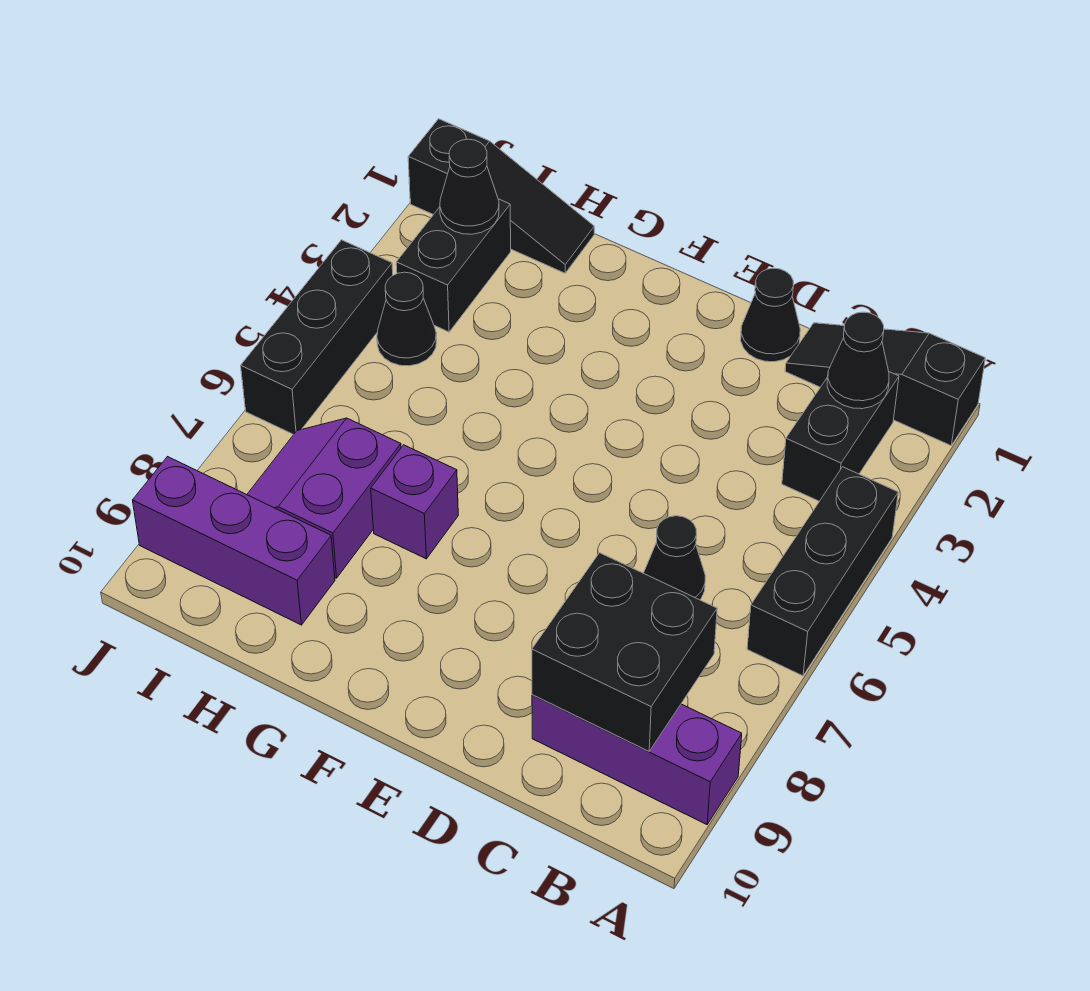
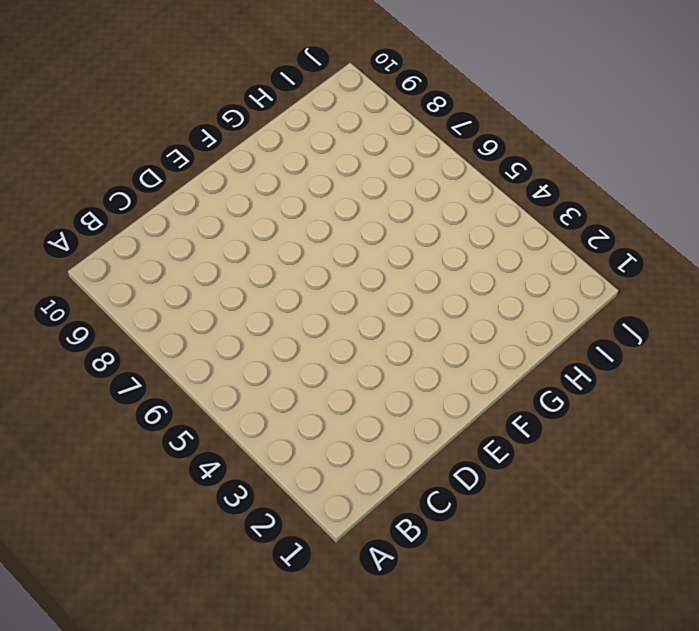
none -> black 1x3 slope [785,323,985,445]
none -> black 1x3 brick [747,467,898,676]
none -> purple 1x3 brick [532,695,742,824]

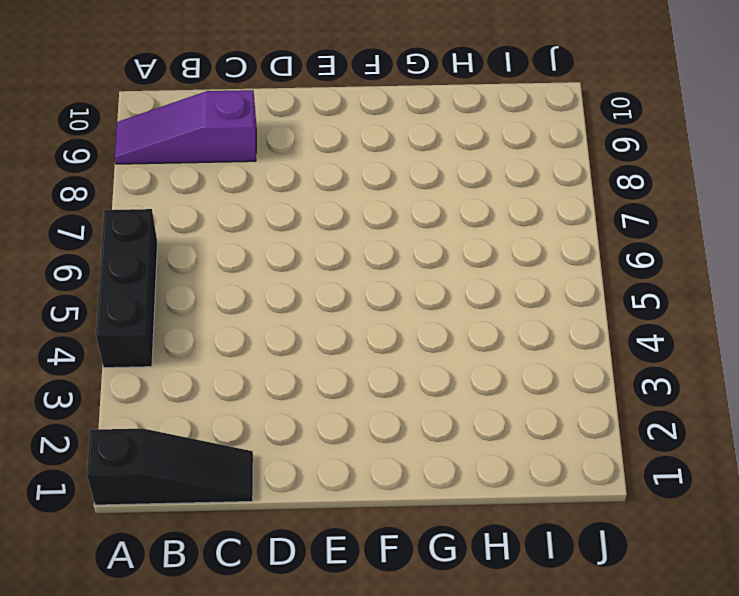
purple 1x3 slope [115,90,256,164] -> purple 1x3 brick [532,695,742,824]
none -> black 1x2 brick [782,372,899,501]
none -> black 1x1 cone [644,516,705,600]
none -> black 1x1 cone [741,268,800,362]

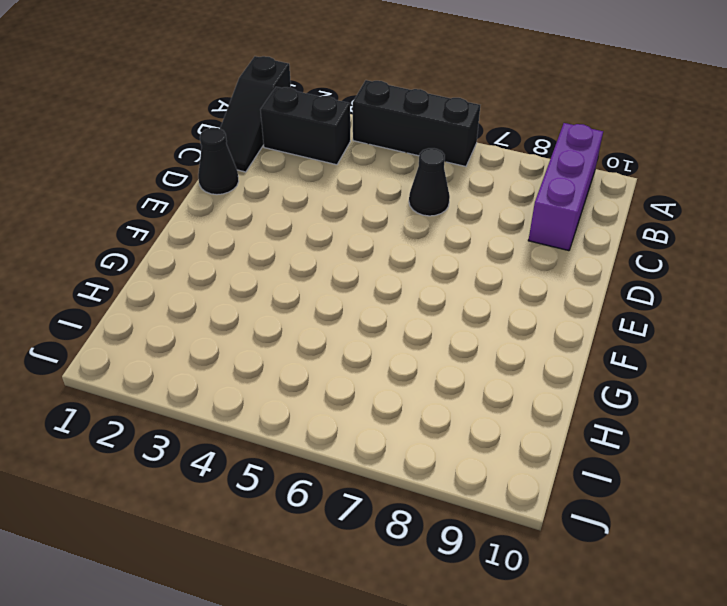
none -> purple 1x1 brick [371,445,458,559]
none -> black 1x3 slope [408,119,594,273]
none -> purple 2x2 slope [247,418,401,578]

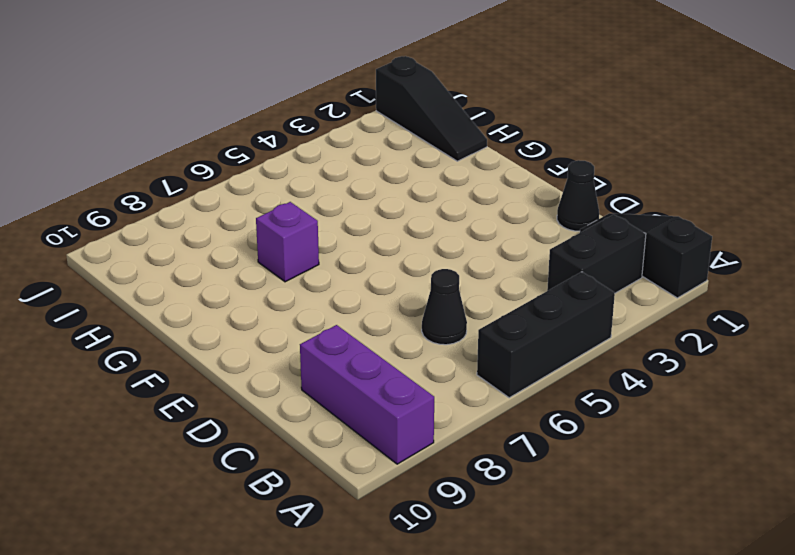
none -> purple 2x2 slope [247,418,401,578]
none -> purple 1x3 brick [133,457,335,625]
none -> black 1x2 brick [396,199,511,332]

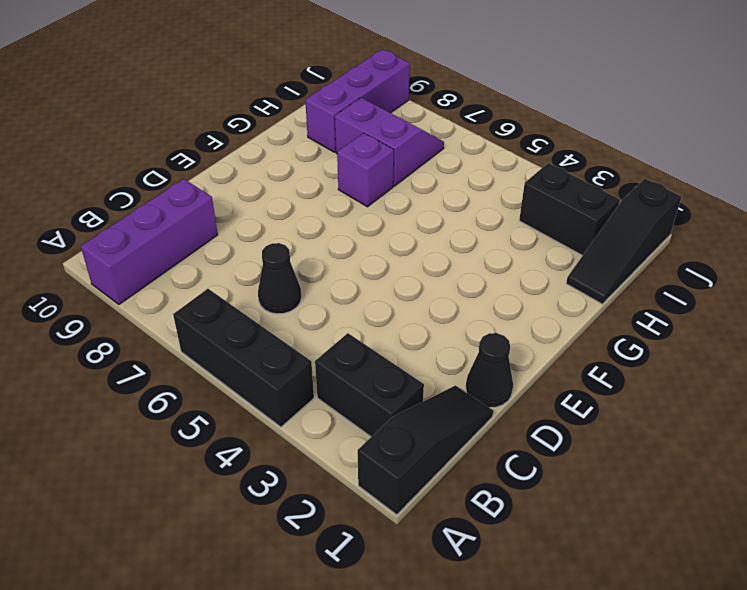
none -> black 1x1 cone [377,272,437,366]
none -> black 1x3 brick [241,240,393,435]
none -> black 1x1 cone [827,312,889,409]

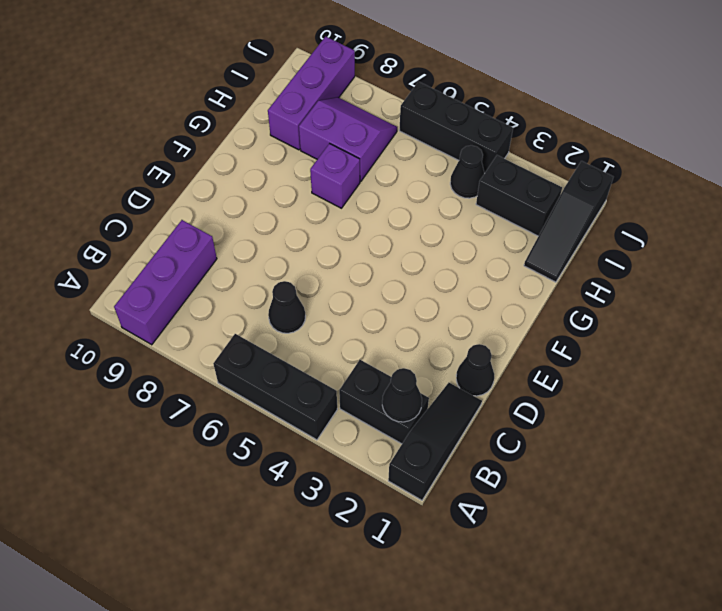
none -> black 2x2 brick [532,553,717,751]
none -> black 1x1 cone [440,139,499,234]

